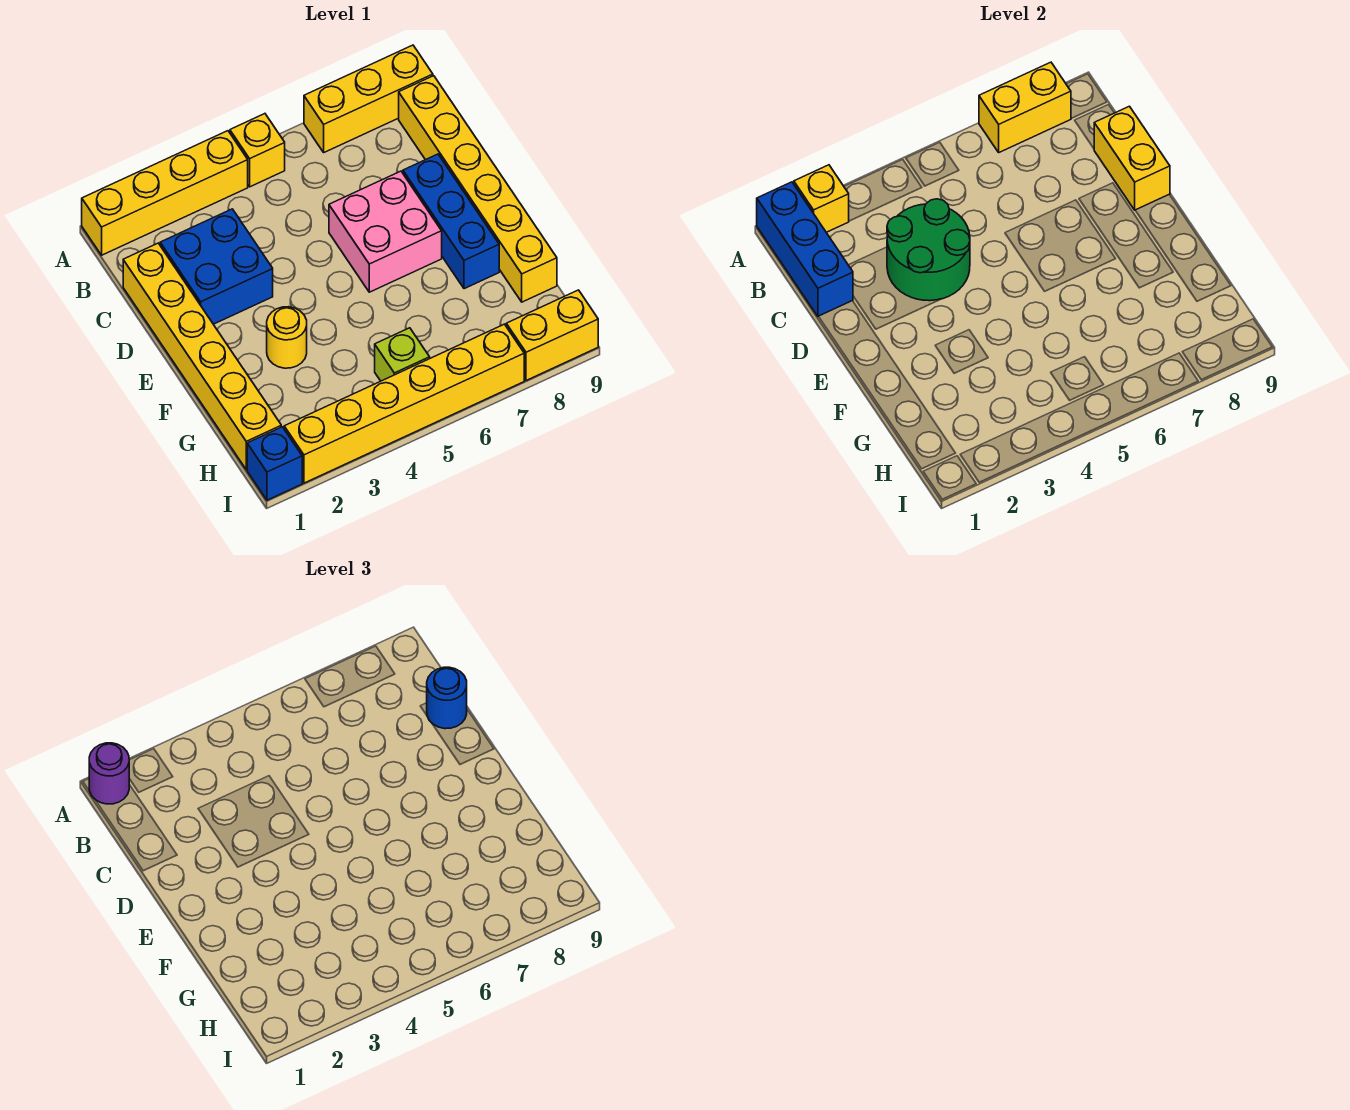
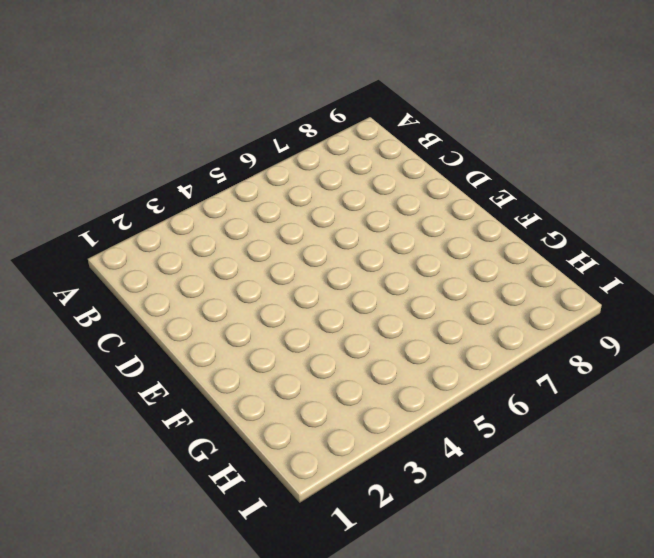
none -> yellow 1x4 brick [82,131,248,255]
none -> yellow 1x1 brick [230,114,285,187]
none -> yellow 1x3 brick [304,45,433,152]

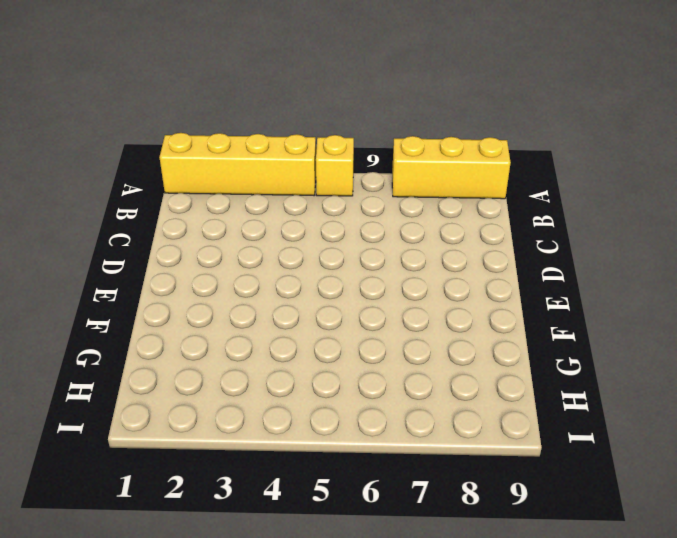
none -> yellow 1x6 brick [399,76,557,302]
none -> yellow 1x6 brick [123,243,281,470]
none -> blue 2x2 brick [160,209,273,324]

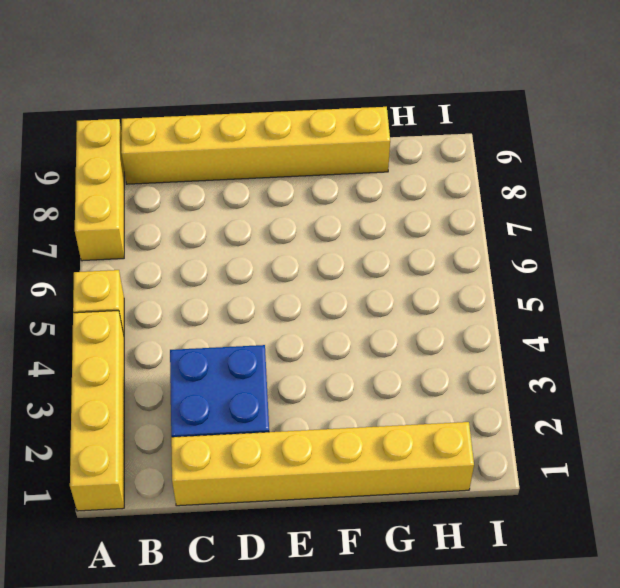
none -> pink 2x2 brick [329,171,442,292]
none -> blue 1x3 brick [403,154,499,289]
none -> yellow 1x1 round brick [267,307,307,368]

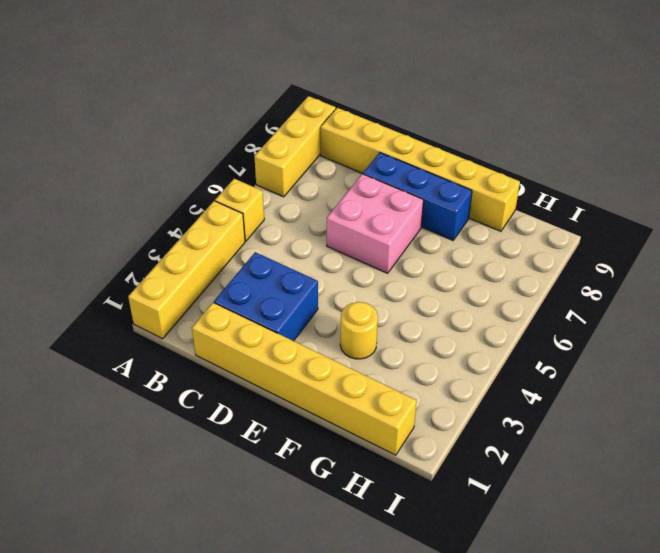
none -> lime 1x1 brick [375,328,430,381]
none -> blue 1x1 brick [247,427,302,500]
none -> yellow 1x6 brick [284,324,524,483]

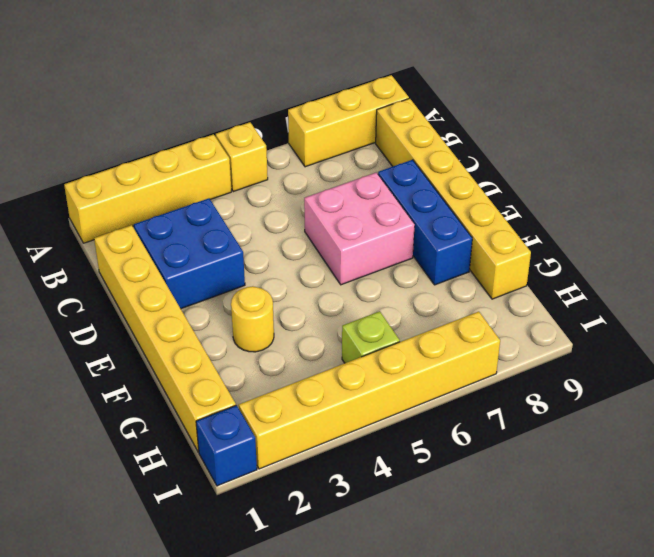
none -> yellow 1x2 brick [506,290,598,381]
none -> blue 1x3 brick [757,182,853,317]
none -> yellow 1x1 brick [794,165,849,232]

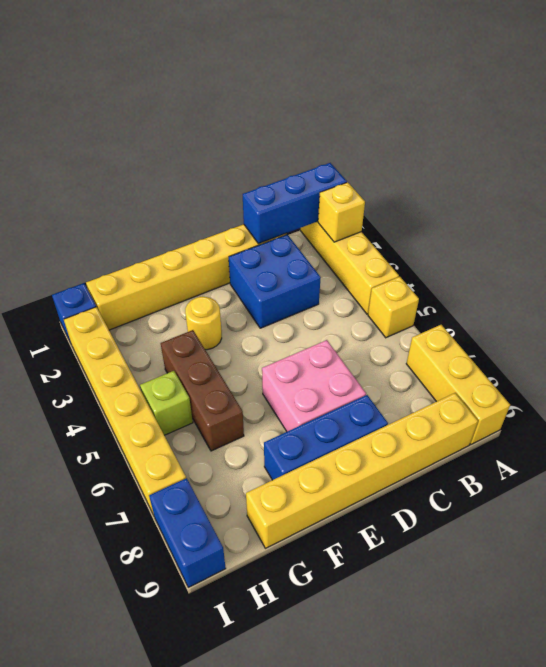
brown 1x3 brick [161,330,244,451] -> none
blue 1x2 brick [149,478,226,587] -> yellow 1x2 brick [506,290,598,381]
none -> yellow 1x2 brick [979,62,1071,152]
none -> green 2x2 round brick [887,199,970,301]
none -> yellow 1x2 brick [1094,106,1170,210]

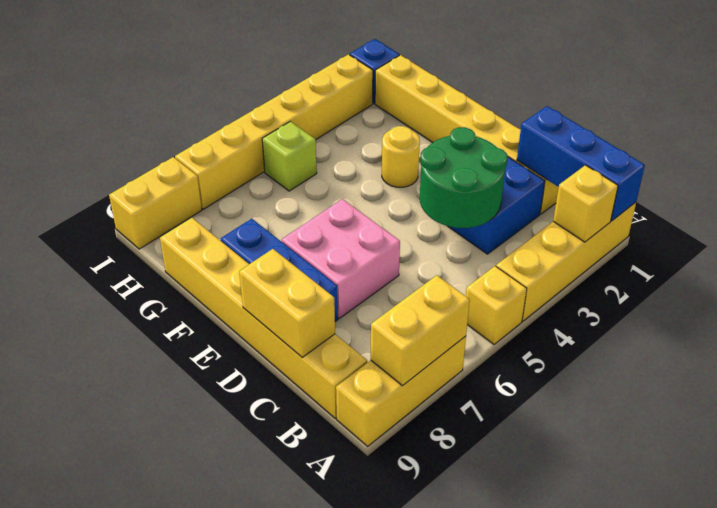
none -> purple 1x1 round brick [89,743,129,804]
none -> blue 1x1 round brick [427,667,467,729]

